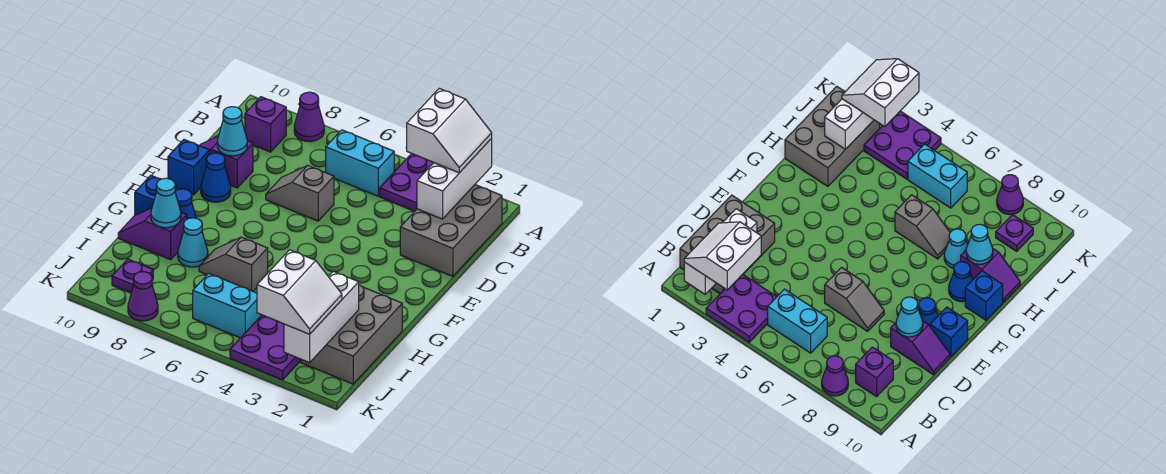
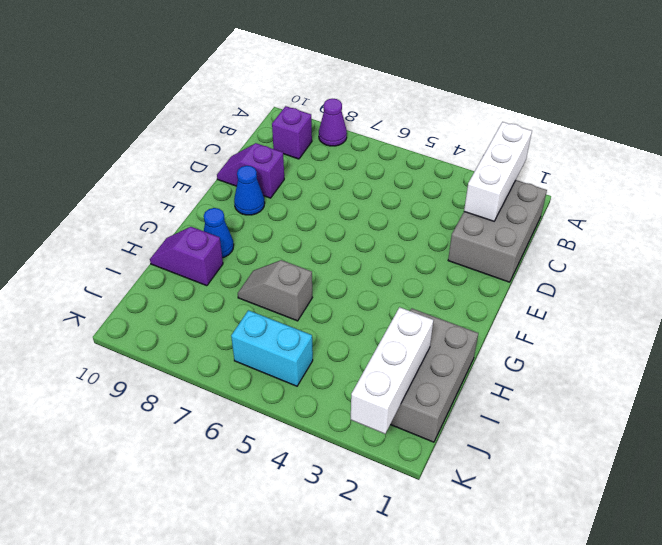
none -> purple 2x2 plate [380,154,433,211]
none -> cyan 1x2 brick [326,130,395,196]
none -> grey 1x2 slope [266,166,334,221]

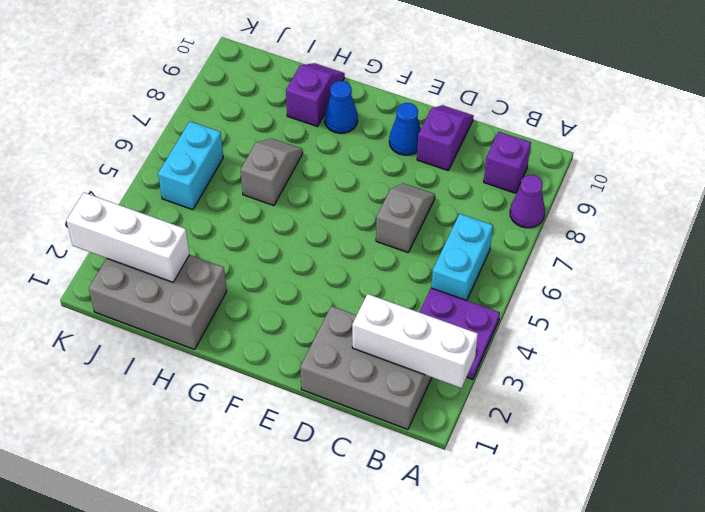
none -> blue 1x1 brick [168,140,210,195]
none -> blue 1x1 brick [135,175,176,215]
none -> cyan 1x1 cone [178,218,208,267]

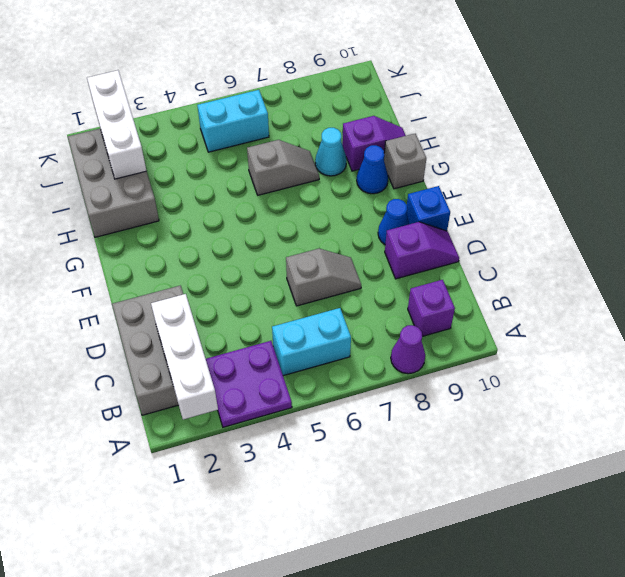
grey 1x1 brick [384,134,426,189] -> blue 1x1 brick [135,175,176,215]
none -> purple 2x2 plate [230,315,301,380]
none -> purple 1x1 plate [112,259,153,293]
none -> purple 1x1 cone [128,272,158,321]

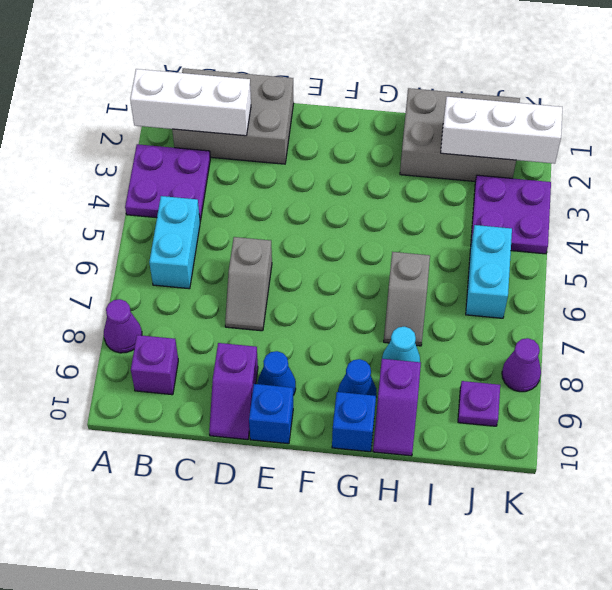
none -> cyan 1x1 cone [217,107,247,156]
none -> cyan 1x1 cone [151,178,181,228]
none -> white 2x2 slope [407,88,492,173]

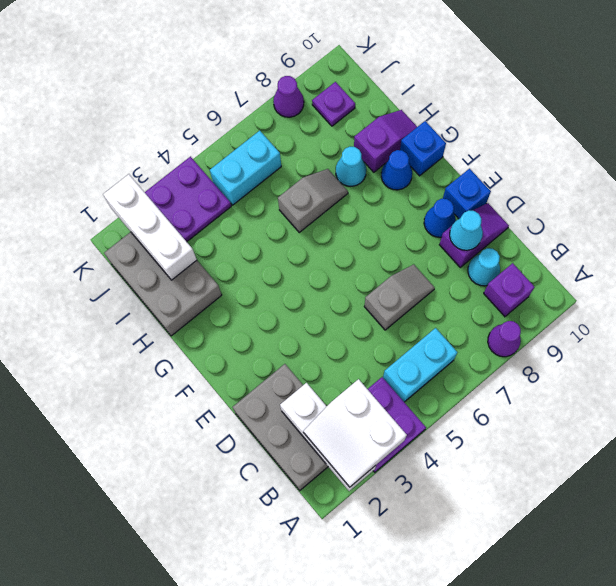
cyan 1x1 cone [468,248,500,286] -> cyan 1x1 cone moved to [151,178,181,228]
none -> white 2x2 slope [257,250,342,334]

